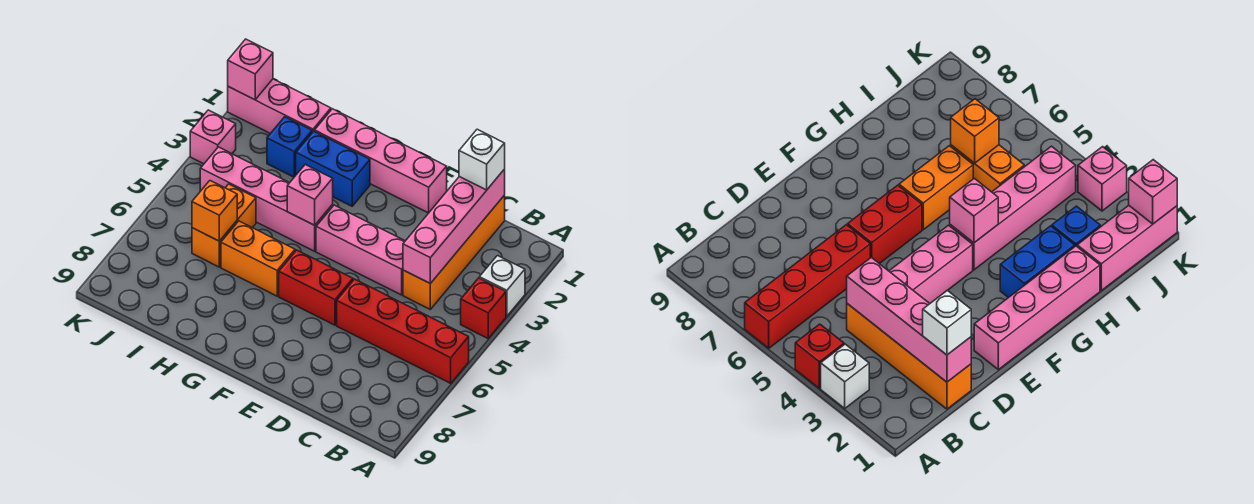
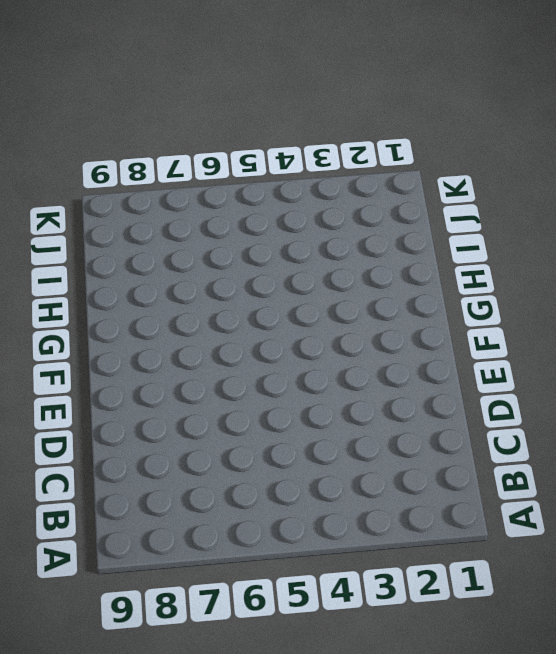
none -> white 1x1 brick [479,256,525,316]
none -> red 1x1 brick [461,278,506,338]
none -> red 1x4 brick [337,279,469,383]

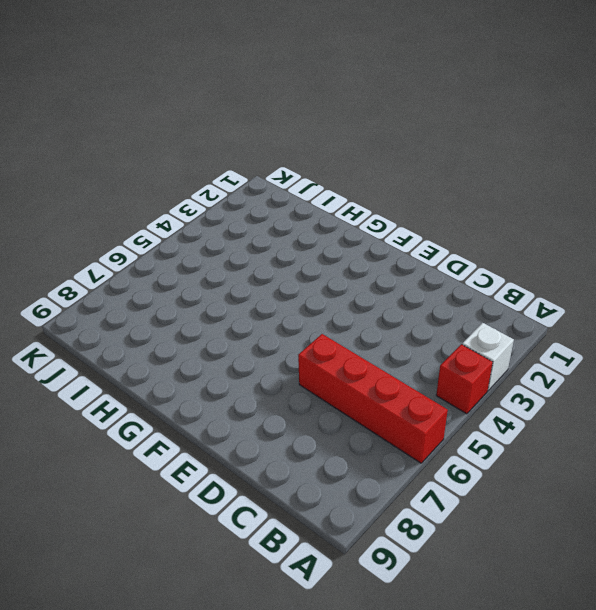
none -> orange 1x4 brick [403,196,505,309]
none -> pink 1x3 brick [316,205,405,295]
none -> pink 1x4 brick [315,109,447,213]

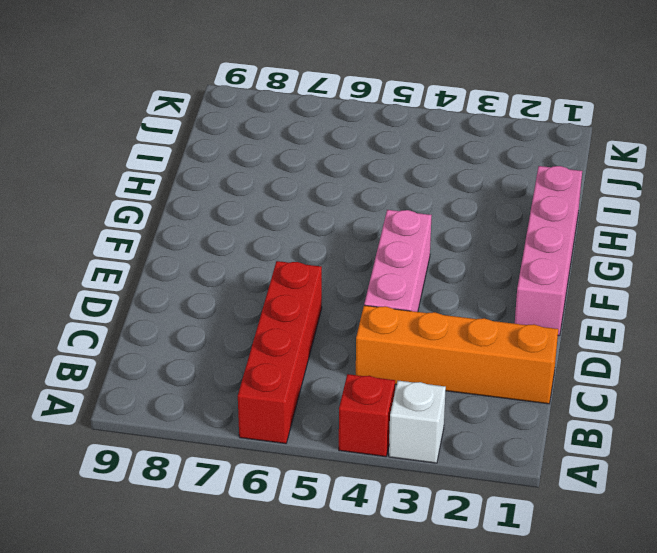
none -> red 1x2 brick [279,250,353,325]
none -> blue 1x2 brick [296,131,370,206]
none -> pink 1x4 brick [200,147,333,251]

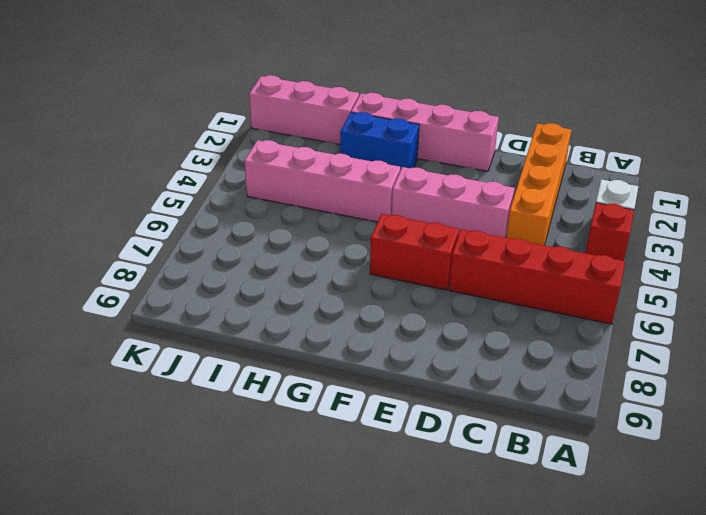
none -> orange 1x2 brick [221,221,295,296]
none -> blue 1x1 brick [267,117,312,177]
none -> orange 1x2 brick [192,184,256,267]

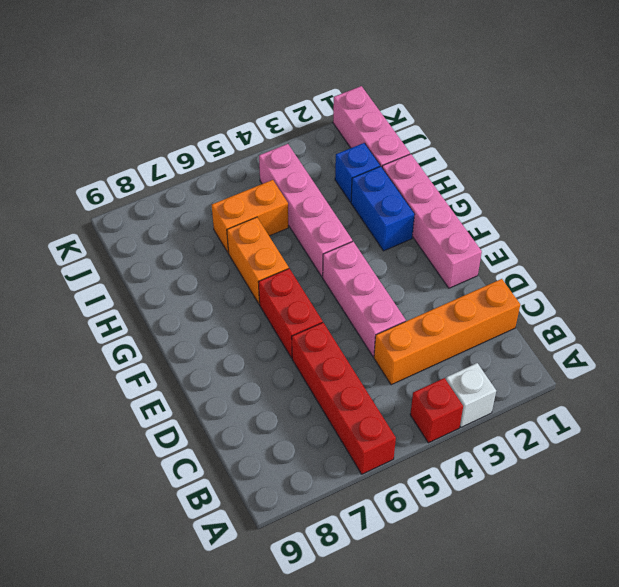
none -> pink 1x1 brick [190,110,236,164]
none -> pink 1x4 brick [403,169,505,283]
none -> pink 1x1 brick [287,165,333,225]

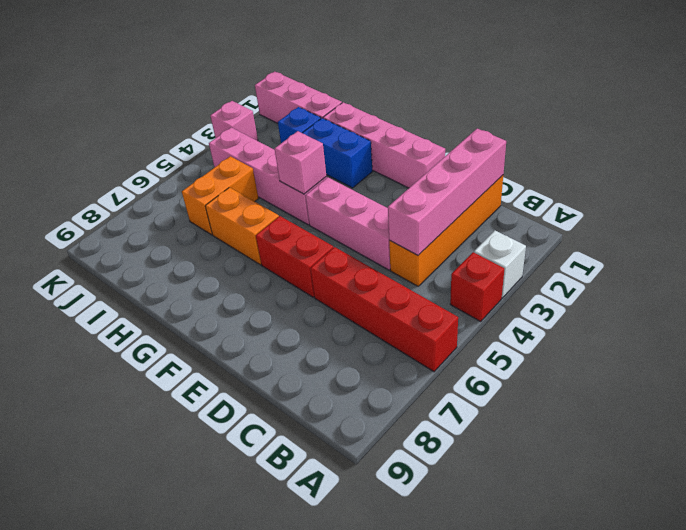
none -> orange 1x1 brick [192,181,237,241]
none -> pink 1x1 brick [228,39,273,100]
none -> white 1x1 brick [459,129,505,190]

